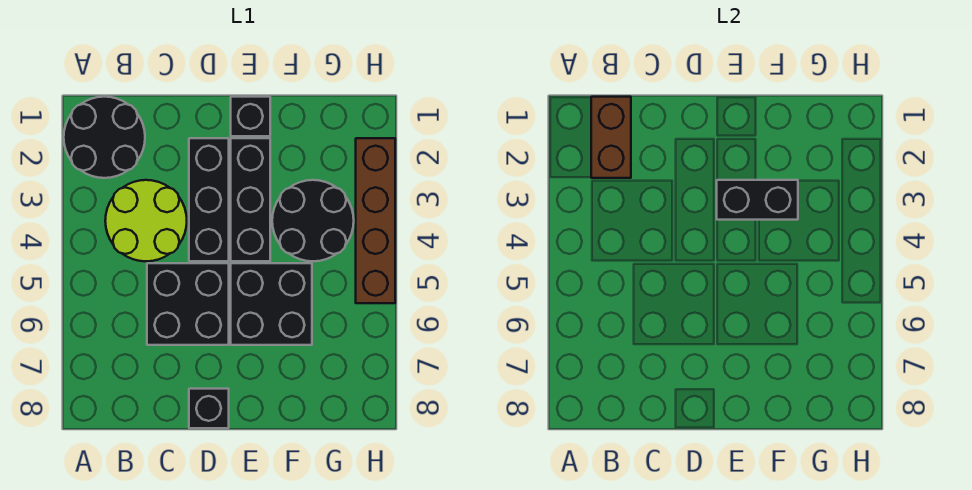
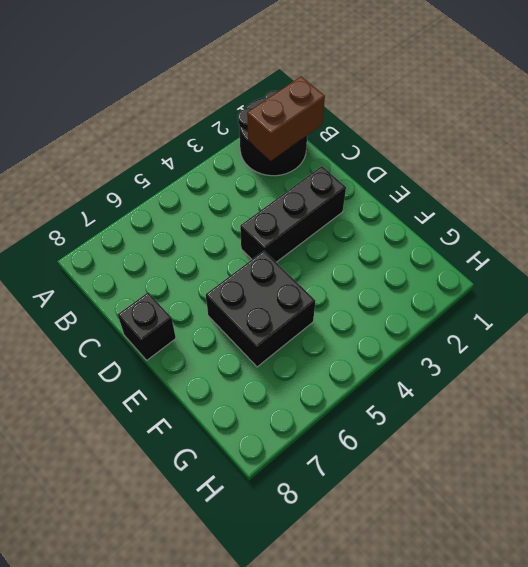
none -> lime 2x2 round brick [105,180,187,261]
none -> black 2x2 brick [147,263,229,345]
none -> black 1x1 brick [231,97,270,136]

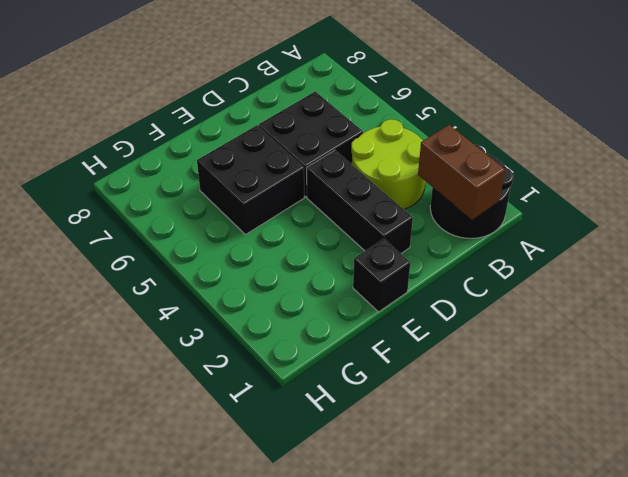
none -> black 1x1 brick [189,389,229,428]
none -> black 1x3 brick [231,138,270,261]
none -> black 2x2 round brick [272,180,354,261]

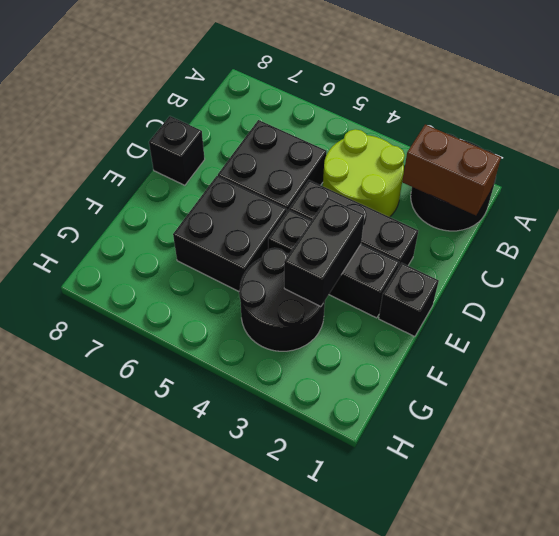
none -> brown 1x4 brick [356,138,395,303]

